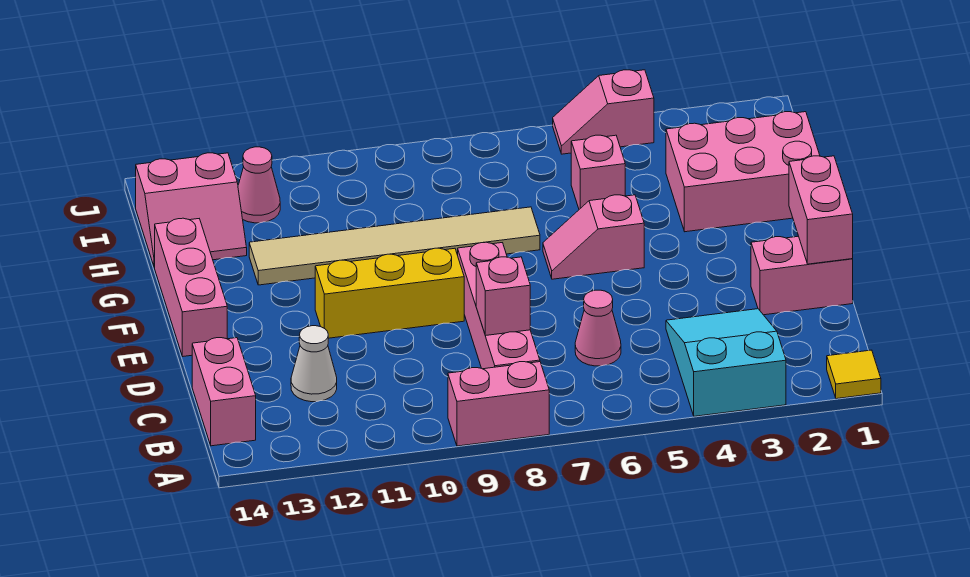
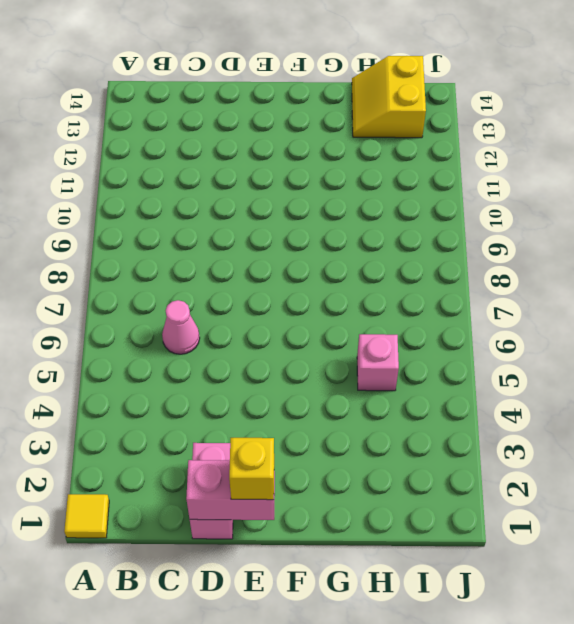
yellow 1x1 brick [229,438,274,500] -> none
yellow 2x2 slope [352,56,426,138] -> pink 2x2 slope [136,153,247,267]
none -> cyan 2x3 slope [666,309,786,416]
none -> pink 1x2 brick [448,362,549,446]
none -> pink 1x4 brick [458,242,540,369]

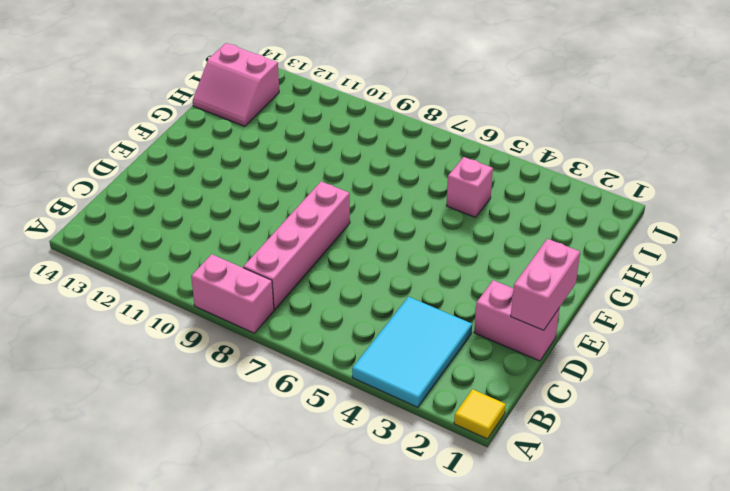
cyan 2x3 tile [352,297,472,407] -> cyan 2x3 slope [666,309,786,416]
none -> pink 1x2 brick [192,338,256,446]
none -> pink 1x1 cone [575,290,621,366]
none -> white 1x1 cone [291,326,337,402]

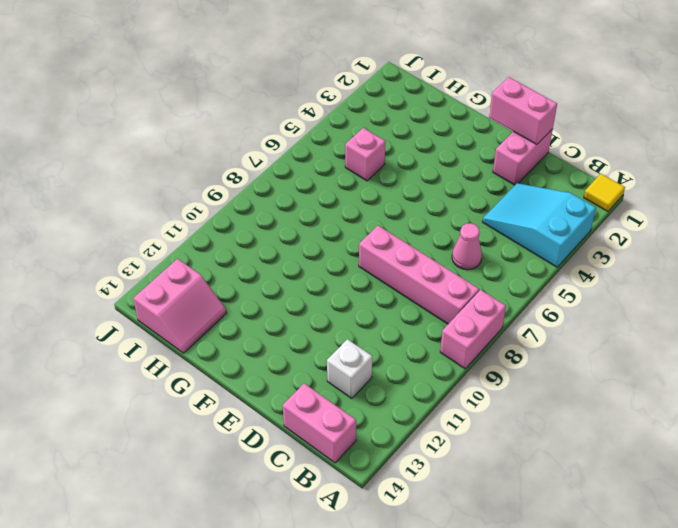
white 1x1 brick [327,339,372,398] -> white 1x1 cone [291,326,337,402]
none -> yellow 1x3 brick [315,248,464,338]
none -> pink 1x3 brick [155,218,227,356]
none -> pink 1x2 slope [543,195,644,279]

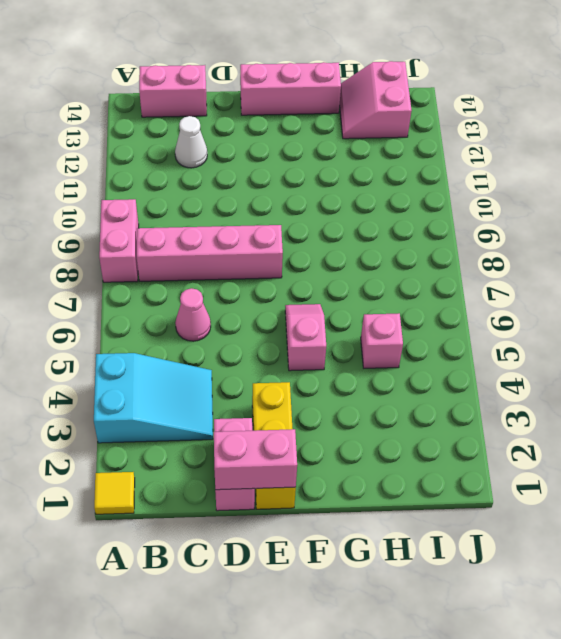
yellow 1x3 brick [252,382,296,509] -> yellow 1x3 brick moved to [315,248,464,338]
none -> pink 2x3 brick [666,112,820,232]
none -> tan 1x6 tile [249,207,540,285]
none -> pink 1x1 cone [238,147,280,223]

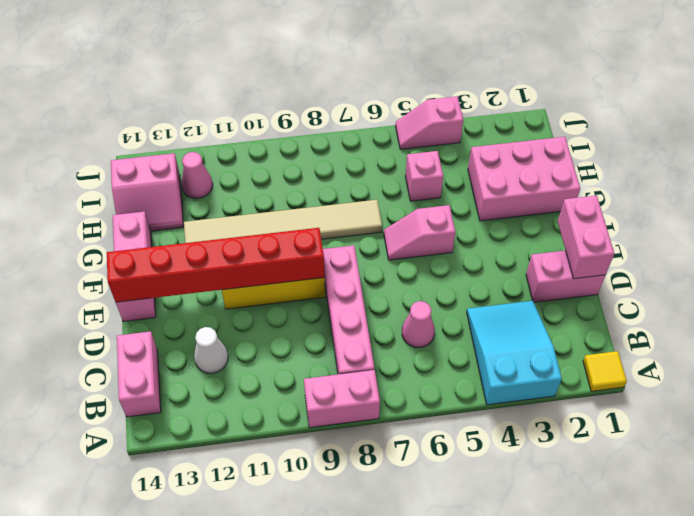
red 1x6 brick [107,228,324,302] -> none
none -> pink 1x1 brick [476,257,530,336]

